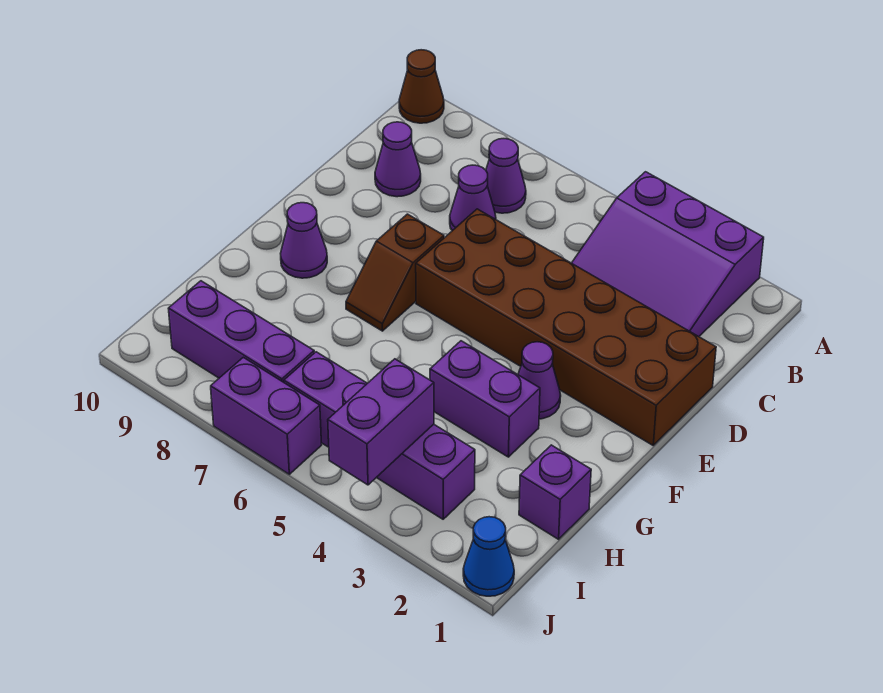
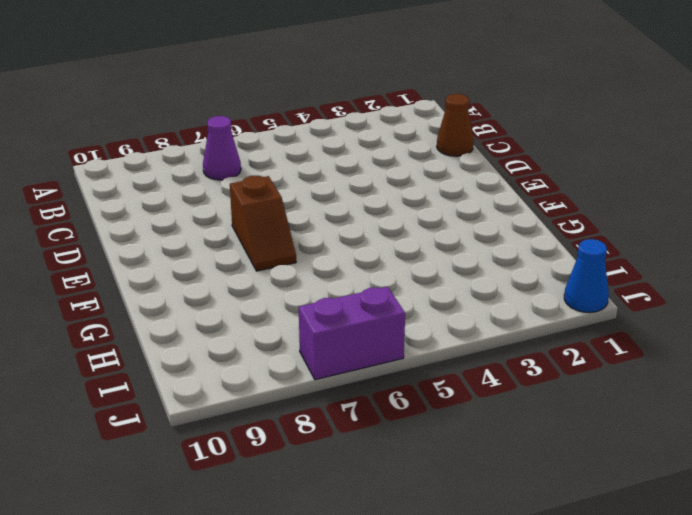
brown 1x1 cone [437,94,473,156] -> brown 1x1 cone moved to [399,50,444,123]
none -> purple 3x3 slope [572,172,764,337]
none -> purple 1x1 cone [450,165,496,231]
none -> purple 1x1 cone [375,122,421,197]

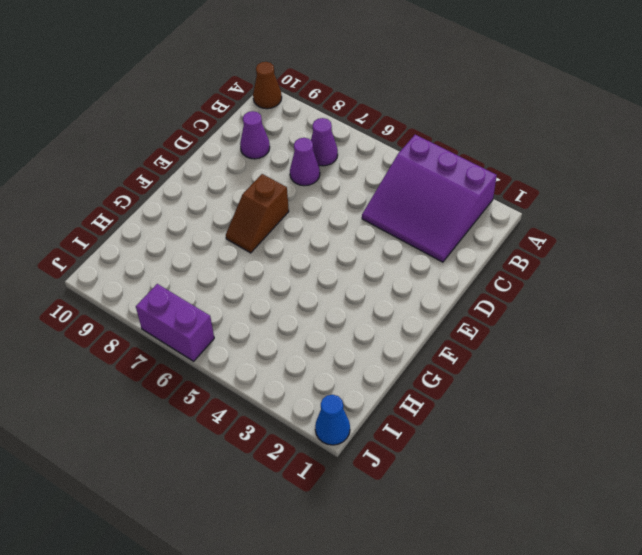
none -> brown 2x6 brick [416,209,716,445]
none -> purple 1x1 cone [518,342,561,419]
none -> purple 1x1 cone [281,203,327,278]

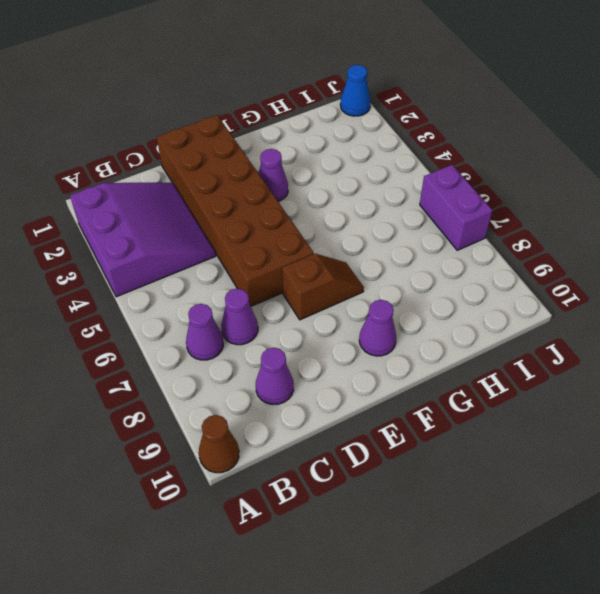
none -> purple 1x2 brick [430,341,540,457]
none -> purple 1x1 brick [519,445,591,539]
none -> purple 1x4 brick [284,352,475,519]

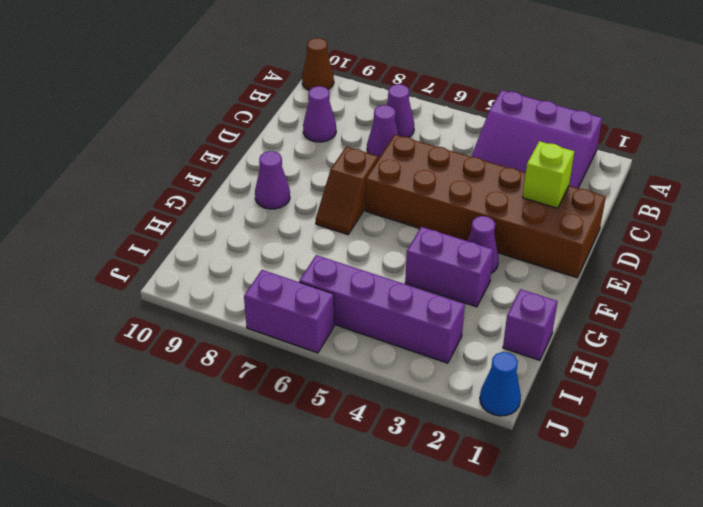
lime 1x1 brick [523,141,574,208] -> none
none -> purple 1x3 brick [168,281,314,382]
none -> purple 1x2 brick [328,359,434,485]

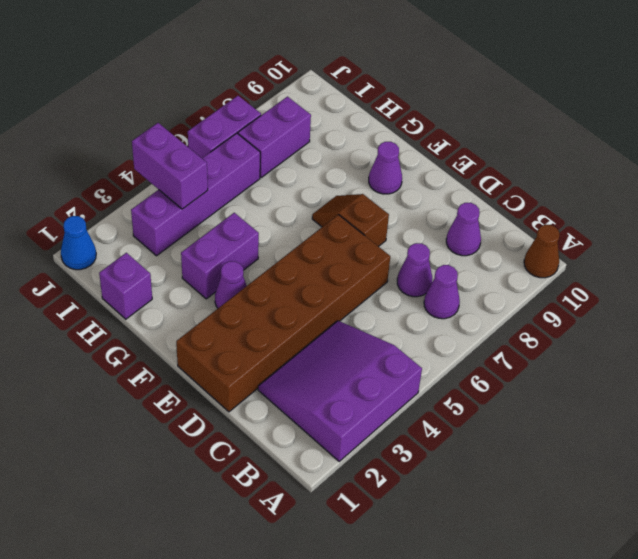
purple 1x2 brick [238,97,311,177] -> purple 1x3 brick [168,281,314,382]

